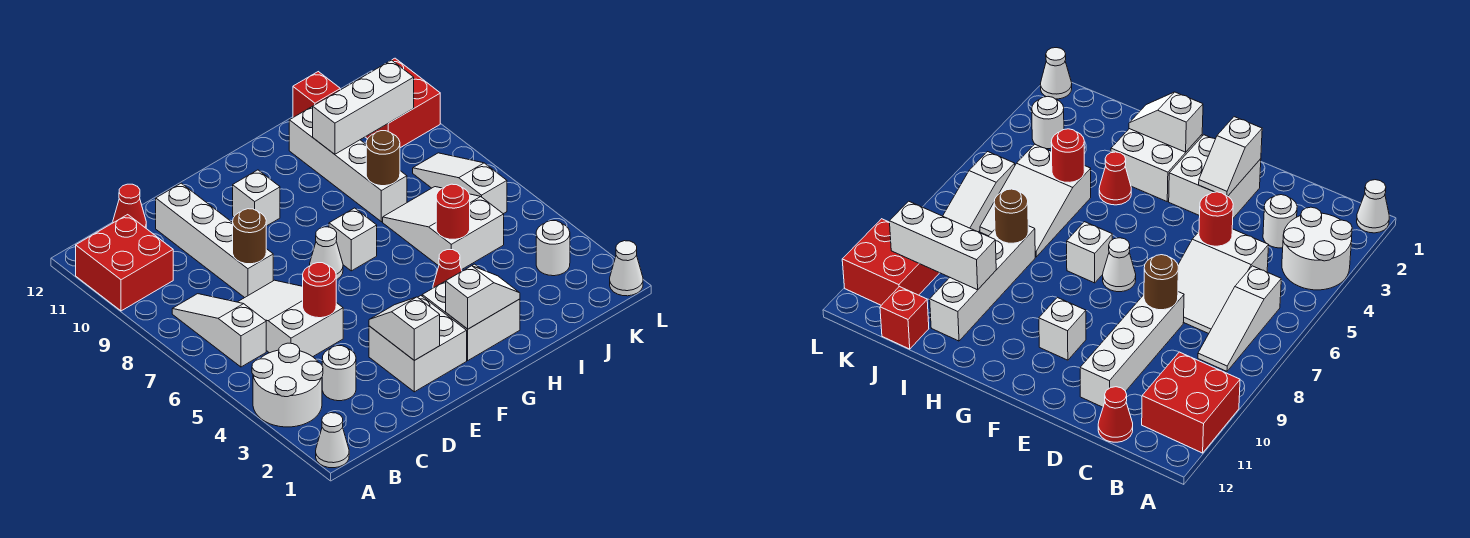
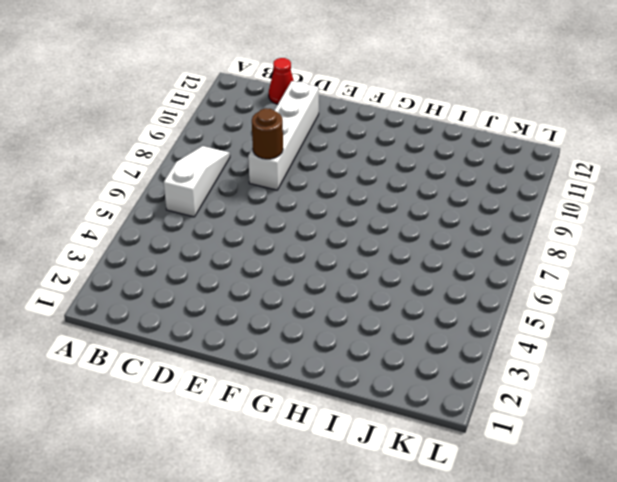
none -> white 1x1 cone [316,413,349,468]
none -> white 2x2 round brick [252,343,323,427]
none -> red 2x2 brick [76,215,173,311]

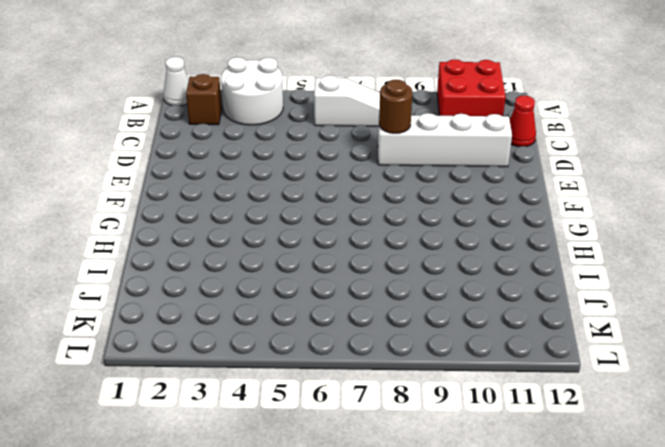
brown 1x1 brick [186,74,222,125] -> none
none -> white 1x1 round brick [322,346,356,401]
none -> white 2x3 slope [238,280,343,357]
none -> white 2x2 brick [369,296,467,392]

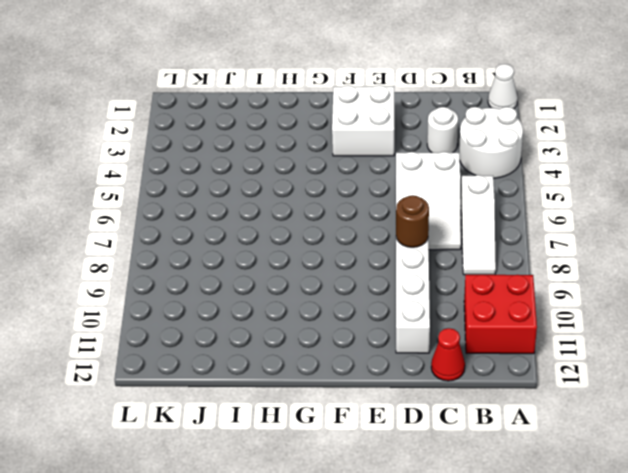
none -> white 1x1 cone [310,227,343,280]
none -> white 1x1 brick [233,170,280,226]
none -> white 2x2 brick [422,264,520,360]

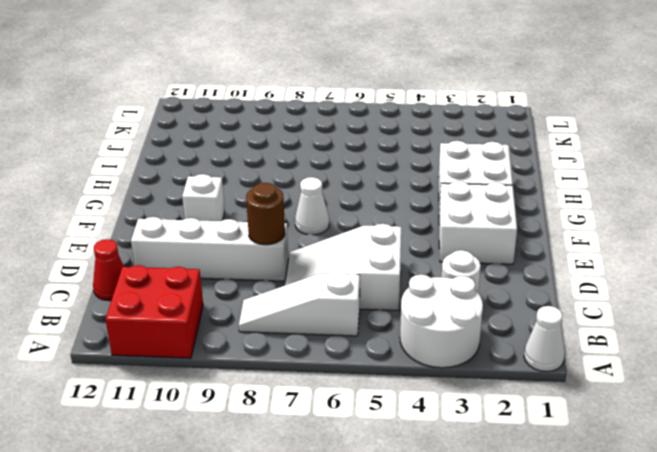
none -> white 1x1 brick [329,208,377,271]
none -> red 1x1 cone [433,250,462,288]
none -> white 2x3 slope [383,187,504,270]

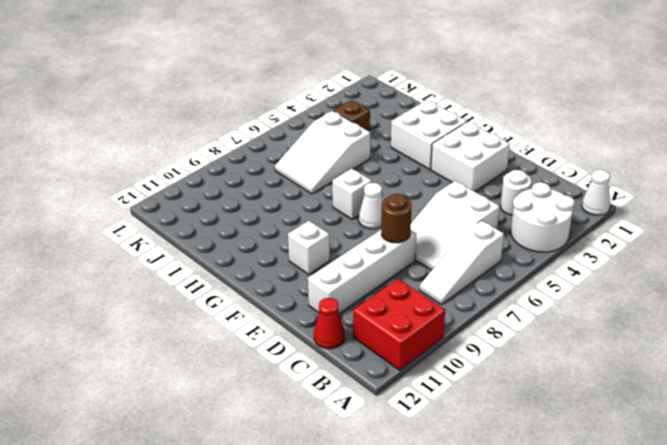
brown 1x1 brick [334,100,370,132] -> none
none -> red 1x1 cone [433,250,462,288]
none -> white 1x4 brick [289,106,407,222]
none -> red 1x1 brick [293,72,340,117]

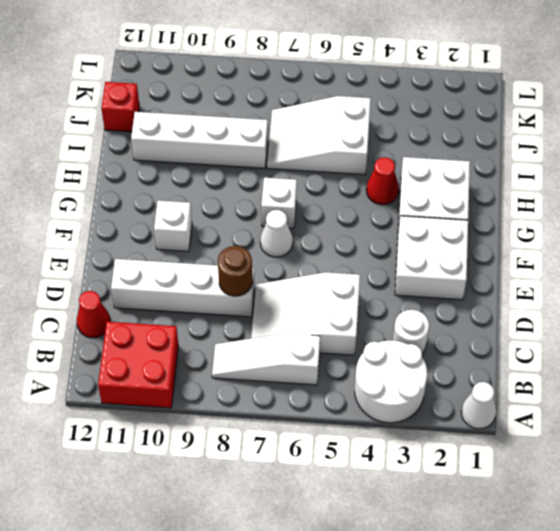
none -> white 1x1 round brick [536,221,570,276]
none -> white 1x3 slope [413,153,507,214]
none -> red 2x2 brick [366,58,440,148]

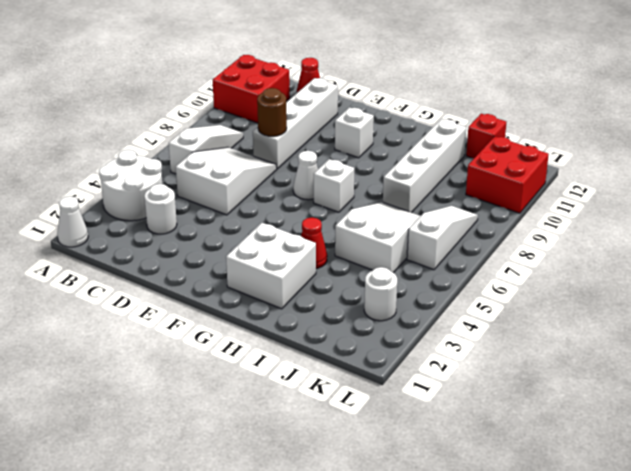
none -> white 2x2 brick [369,296,467,392]
none -> white 1x1 cone [610,241,643,296]
none -> red 1x1 round brick [303,263,336,318]

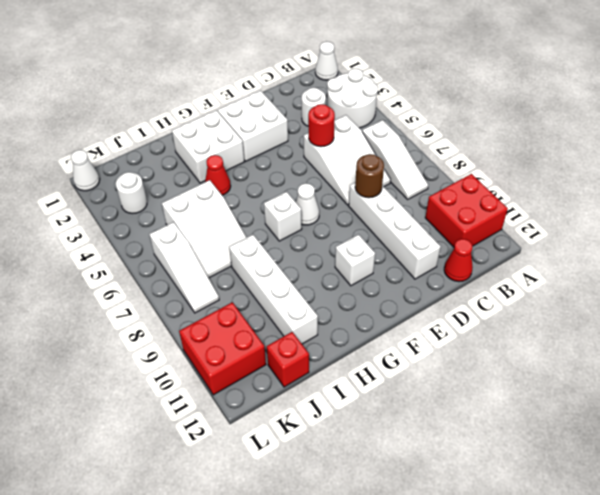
none -> white 1x2 slope [369,297,440,360]
none -> white 1x2 slope [446,266,520,329]
none -> red 1x1 round brick [436,184,470,239]

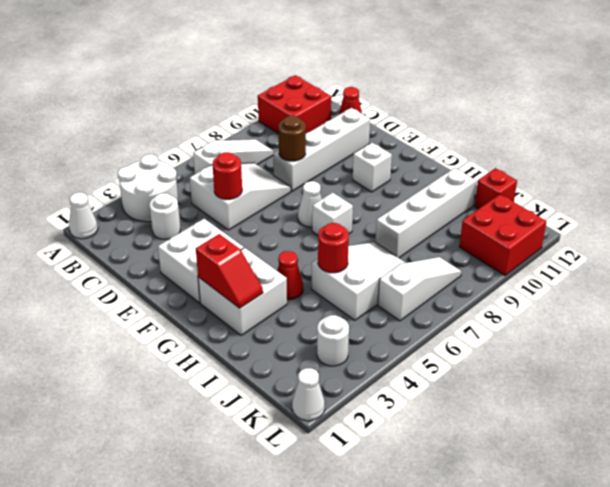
red 1x2 slope [196,234,263,308] -> white 1x2 slope [446,266,520,329]
none -> white 1x2 slope [369,297,440,360]
none -> brown 1x1 round brick [366,131,400,186]
none -> white 1x3 brick [313,60,414,154]

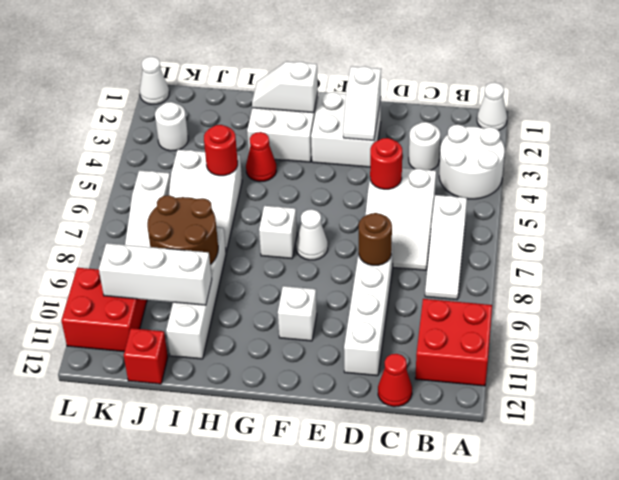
brown 2x2 round brick [147,195,218,265] -> brown 1x1 round brick [366,131,400,186]

